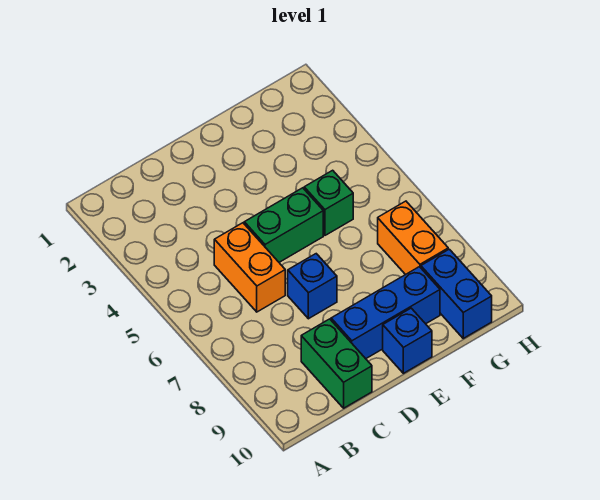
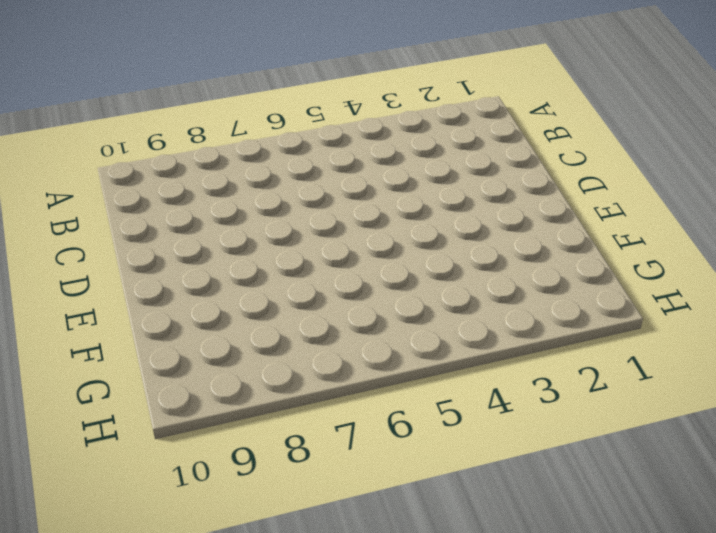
none -> orange 1x2 brick [214,223,285,312]
none -> green 1x2 brick [301,319,372,408]

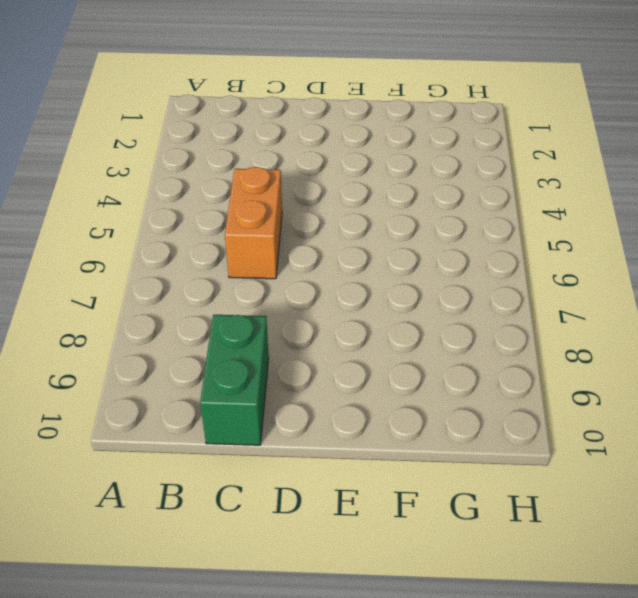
none -> green 1x2 brick [244,188,323,262]
none -> blue 1x1 brick [288,254,337,319]

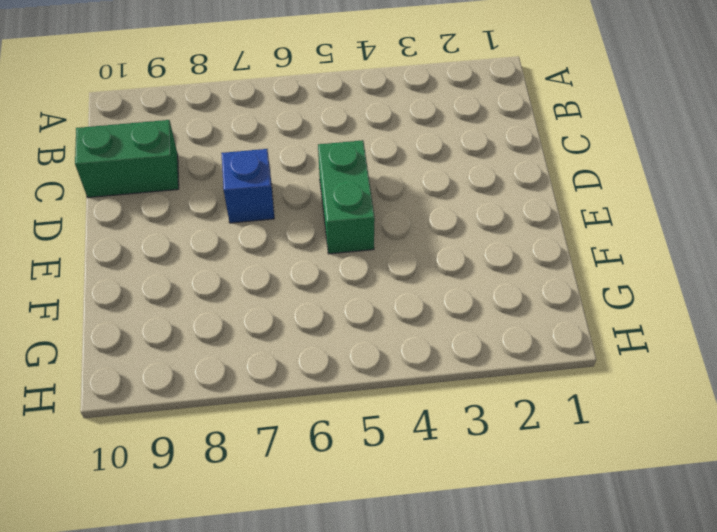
none -> orange 1x2 brick [214,223,285,312]
none -> blue 1x3 brick [331,267,440,359]

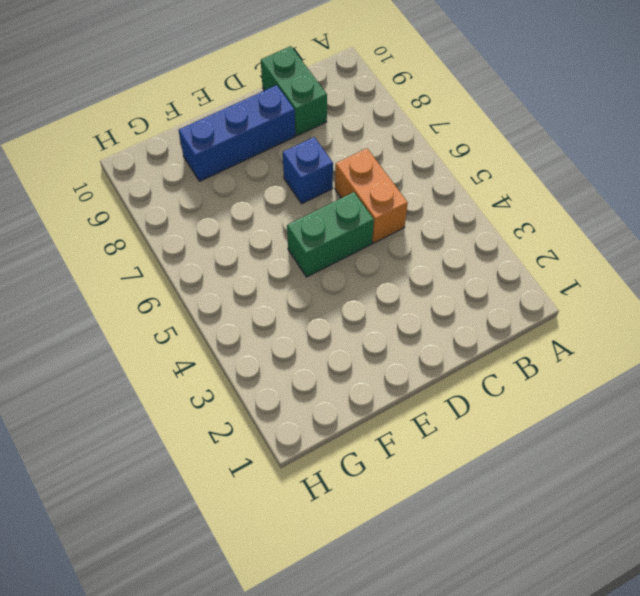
none -> blue 1x1 brick [383,308,432,373]
none -> green 1x1 brick [304,170,353,235]

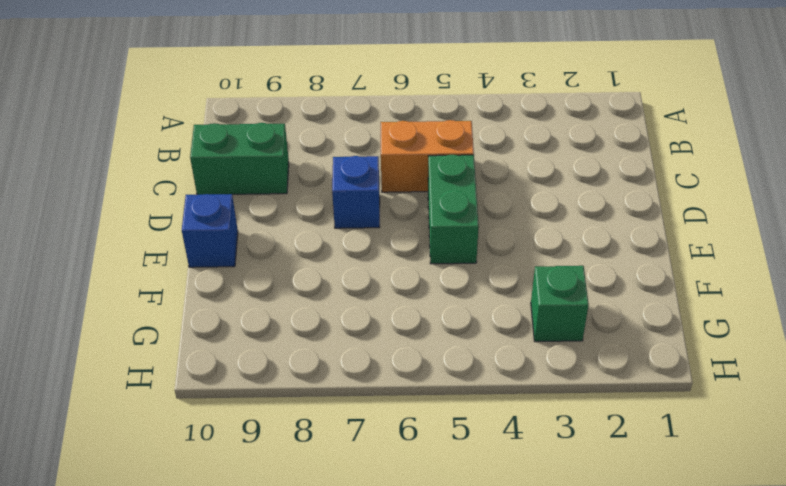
green 1x1 brick [531,266,589,342] -> green 1x1 brick moved to [304,170,353,235]
none -> blue 1x3 brick [331,267,440,359]
none -> orange 1x2 brick [378,201,448,275]

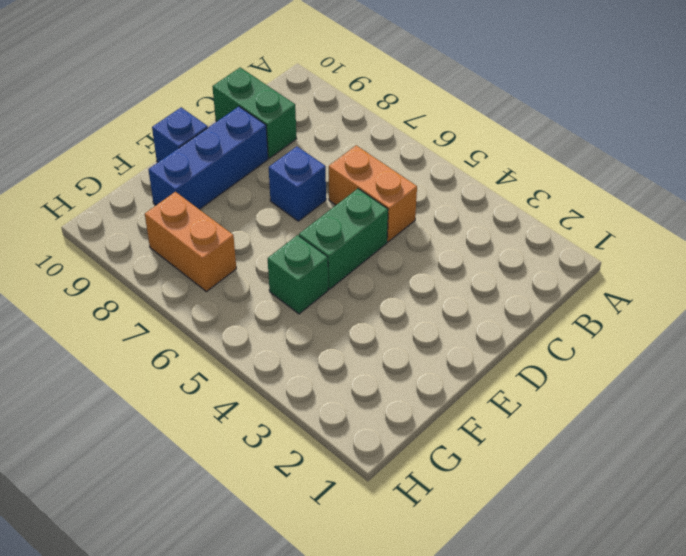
none -> blue 1x2 brick [421,249,492,338]

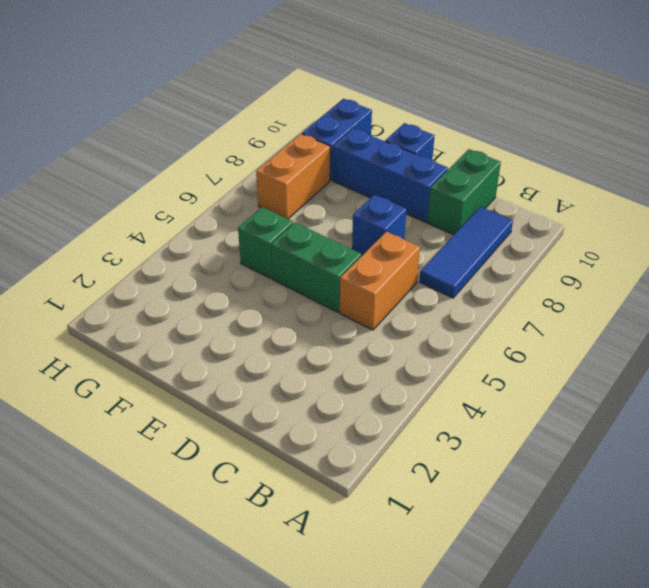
blue 1x3 tile [420,207,513,298] -> none

